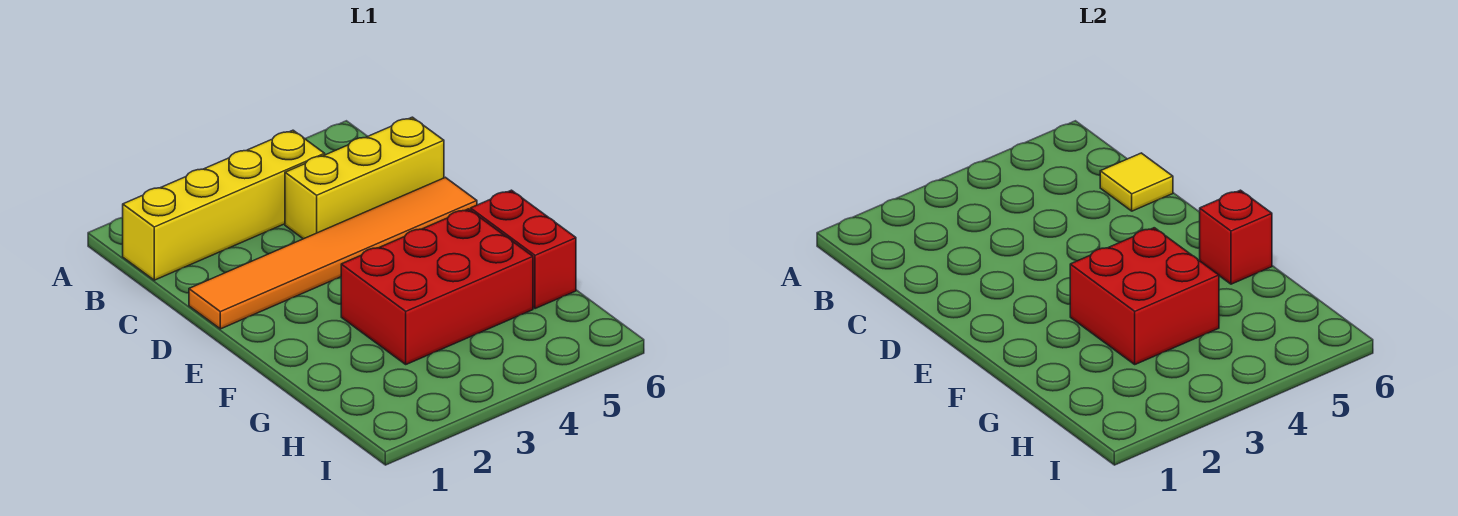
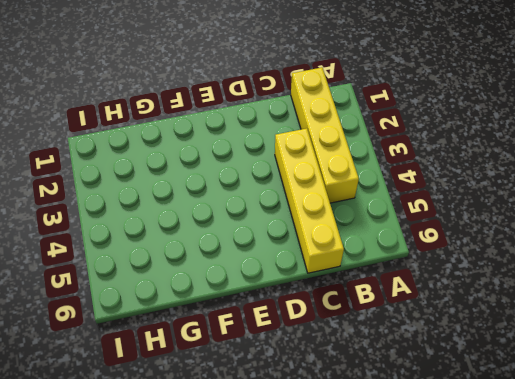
yellow 1x4 brick [275,128,344,273] -> yellow 1x3 brick [285,117,444,239]
none -> orange 1x6 tile [189,177,477,329]
none -> red 2x3 brick [341,209,533,364]

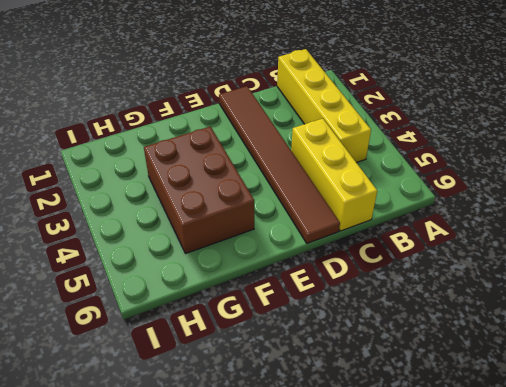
brown 1x6 tile [219,86,340,243] -> orange 1x6 tile [189,177,477,329]
brown 2x3 brick [144,126,254,254] -> red 2x3 brick [341,209,533,364]
none -> red 1x2 brick [471,190,576,309]
none -> yellow 1x1 tile [1100,153,1173,211]

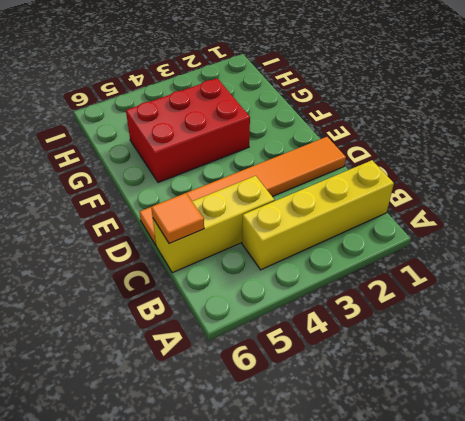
orange 1x1 tile [151,193,204,244] -> yellow 1x1 tile [1100,153,1173,211]
none -> red 1x2 brick [471,190,576,309]
none -> red 2x2 brick [1070,228,1219,364]

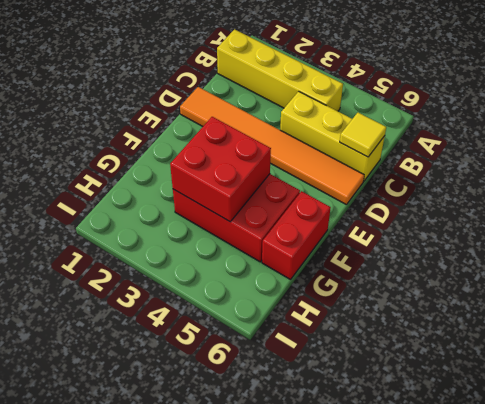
none -> red 1x1 brick [1200,190,1272,284]

